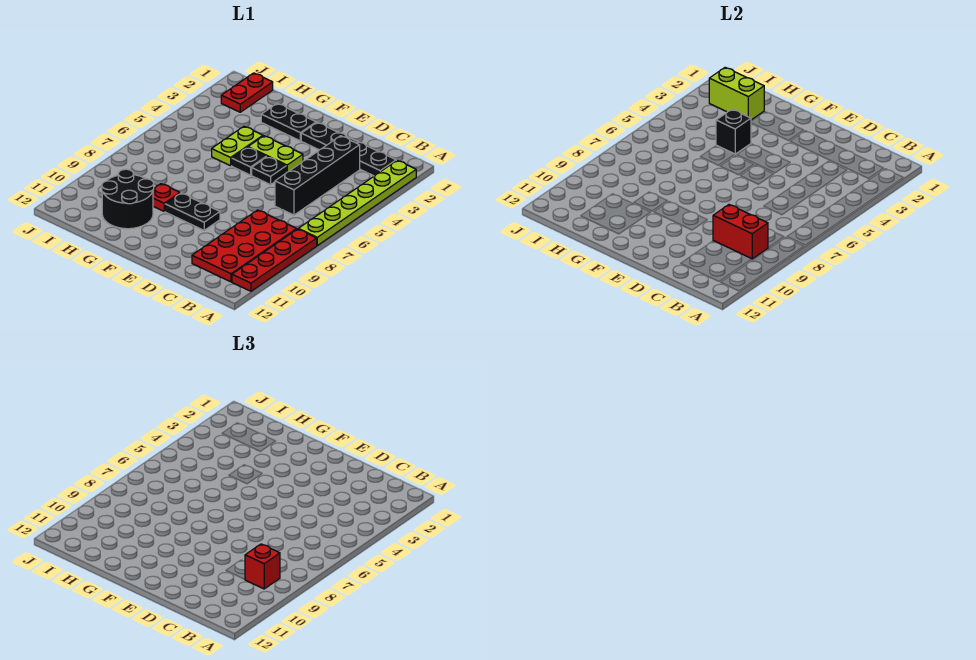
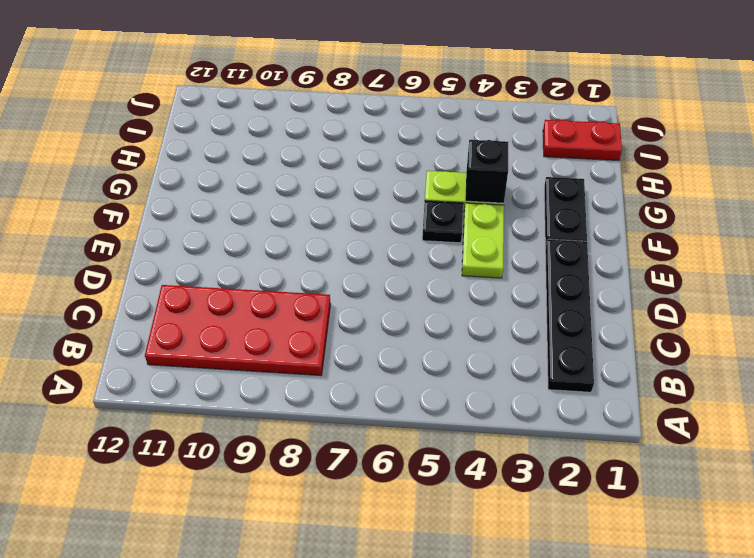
none -> lime 1x6 plate [299,160,416,245]
none -> red 1x4 plate [232,229,317,291]
none -> black 1x4 brick [275,136,360,215]

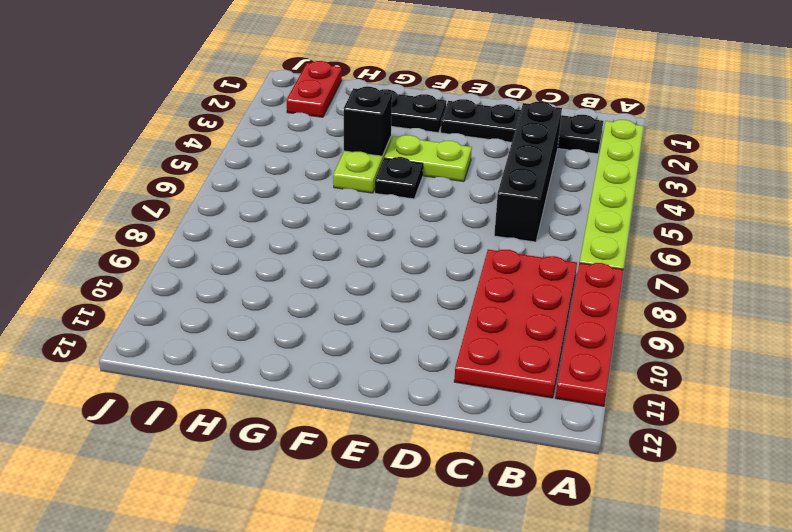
none -> black 1x1 plate [252,157,286,185]
none -> black 1x2 plate [165,193,220,230]
none -> red 1x1 plate [153,184,180,211]

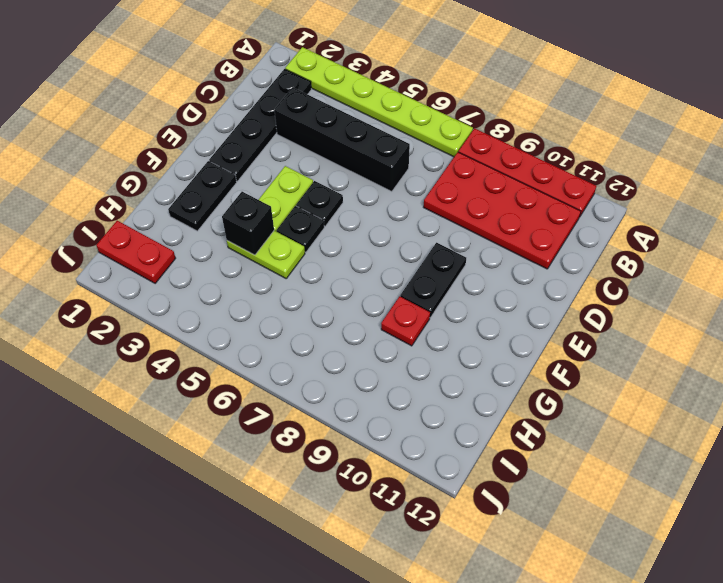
none -> black 2x2 round brick [102,169,154,229]
none -> red 1x2 brick [713,205,768,259]
none -> lime 1x2 brick [709,67,764,120]

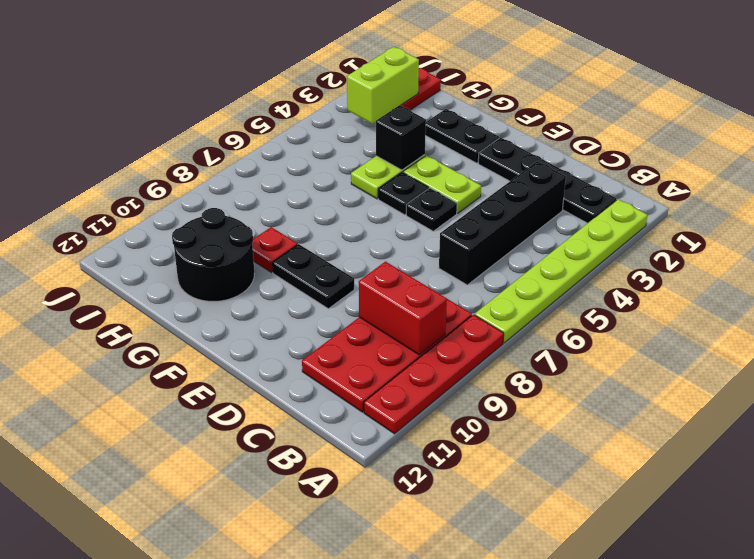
lime 1x2 brick [347,47,419,124] -> lime 1x2 brick turned to [709,67,764,120]
none -> red 1x1 brick [245,544,280,589]

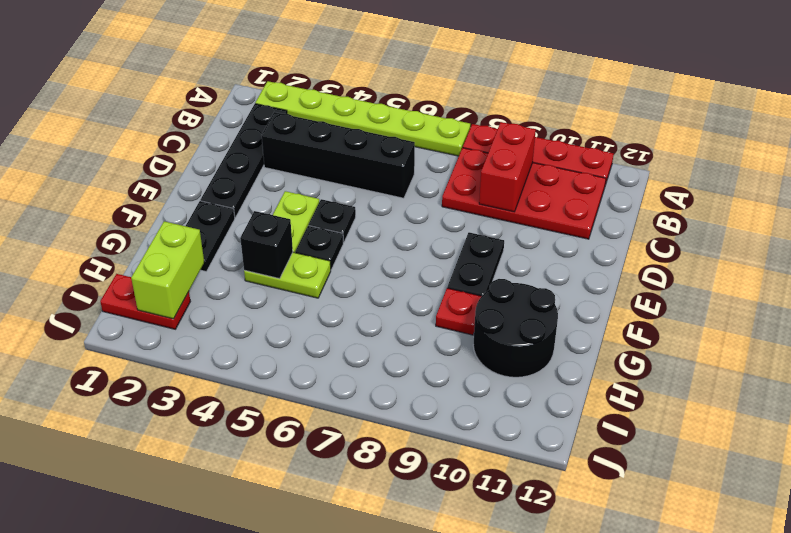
none -> red 1x1 brick [245,544,280,589]

